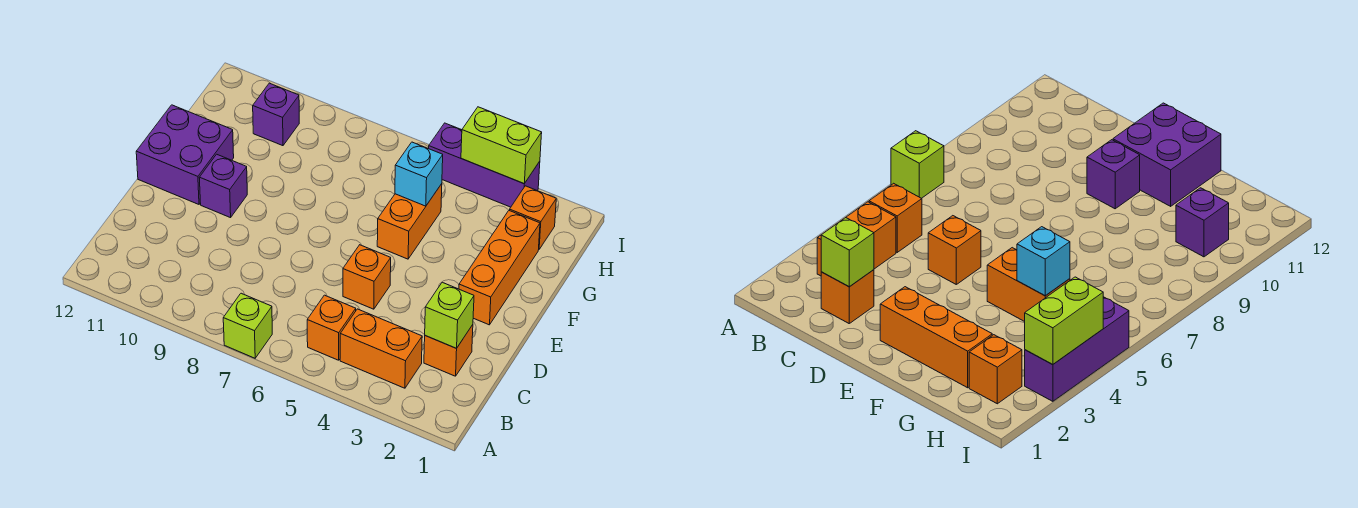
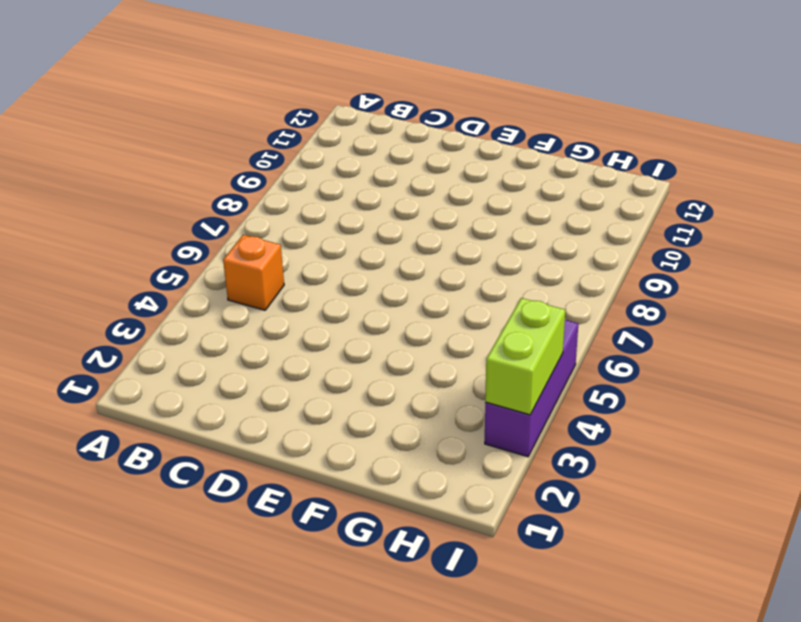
none -> lime 1x1 brick [223,293,272,358]
none -> orange 1x2 brick [340,309,422,388]
none -> orange 1x1 brick [424,325,473,376]

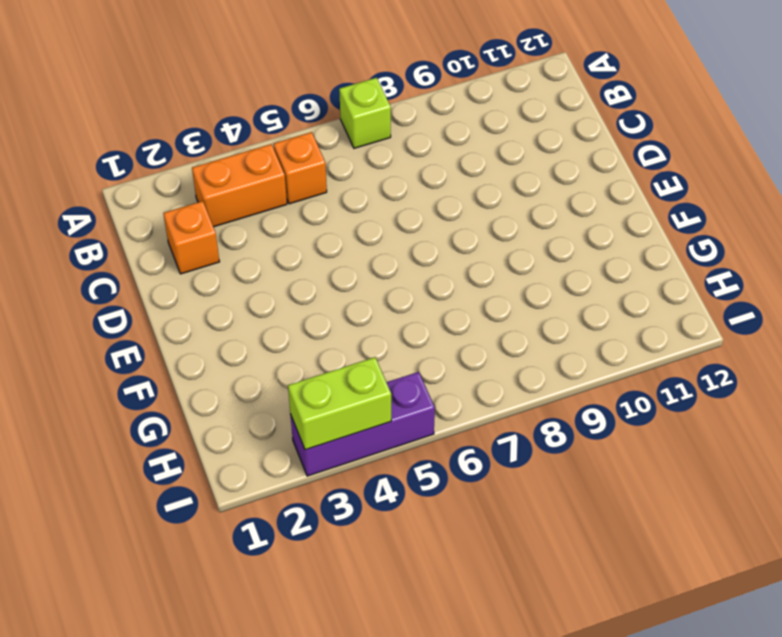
none -> orange 1x1 brick [343,245,391,309]
none -> orange 1x3 brick [459,211,540,325]
none -> purple 1x1 brick [199,154,247,218]

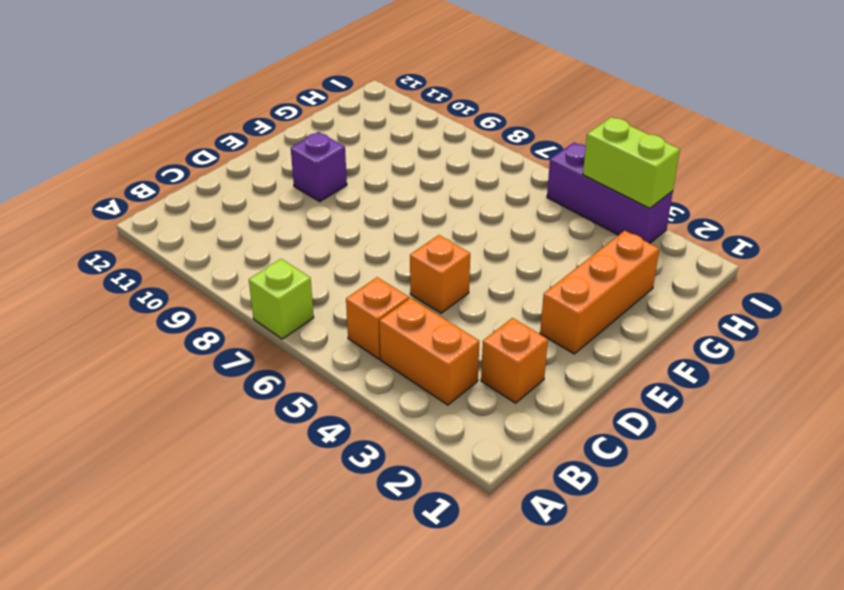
none -> purple 2x2 brick [136,105,234,204]
none -> orange 1x2 brick [377,184,442,259]
none -> orange 1x1 brick [509,186,556,249]

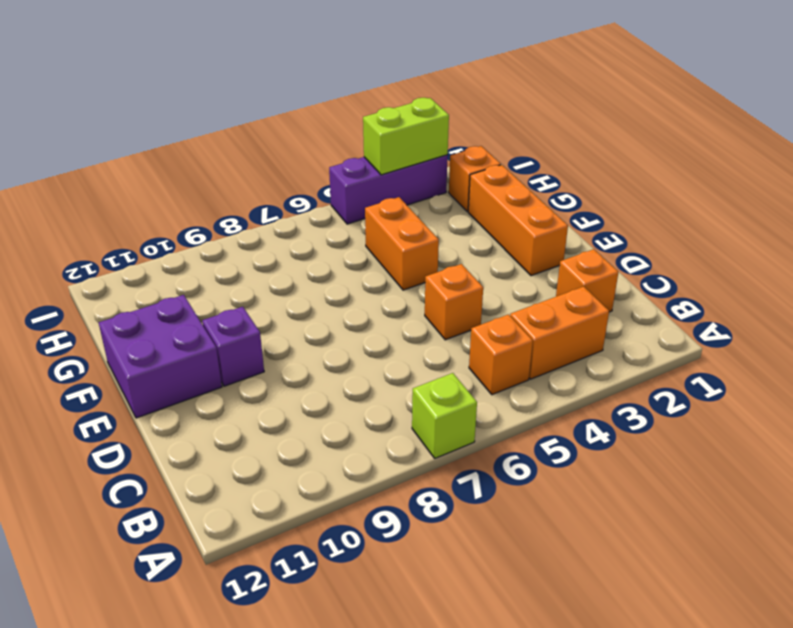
none -> purple 1x1 brick [253,83,299,146]
none -> lime 1x1 brick [425,282,474,348]
none -> cyan 1x1 brick [395,142,443,206]

